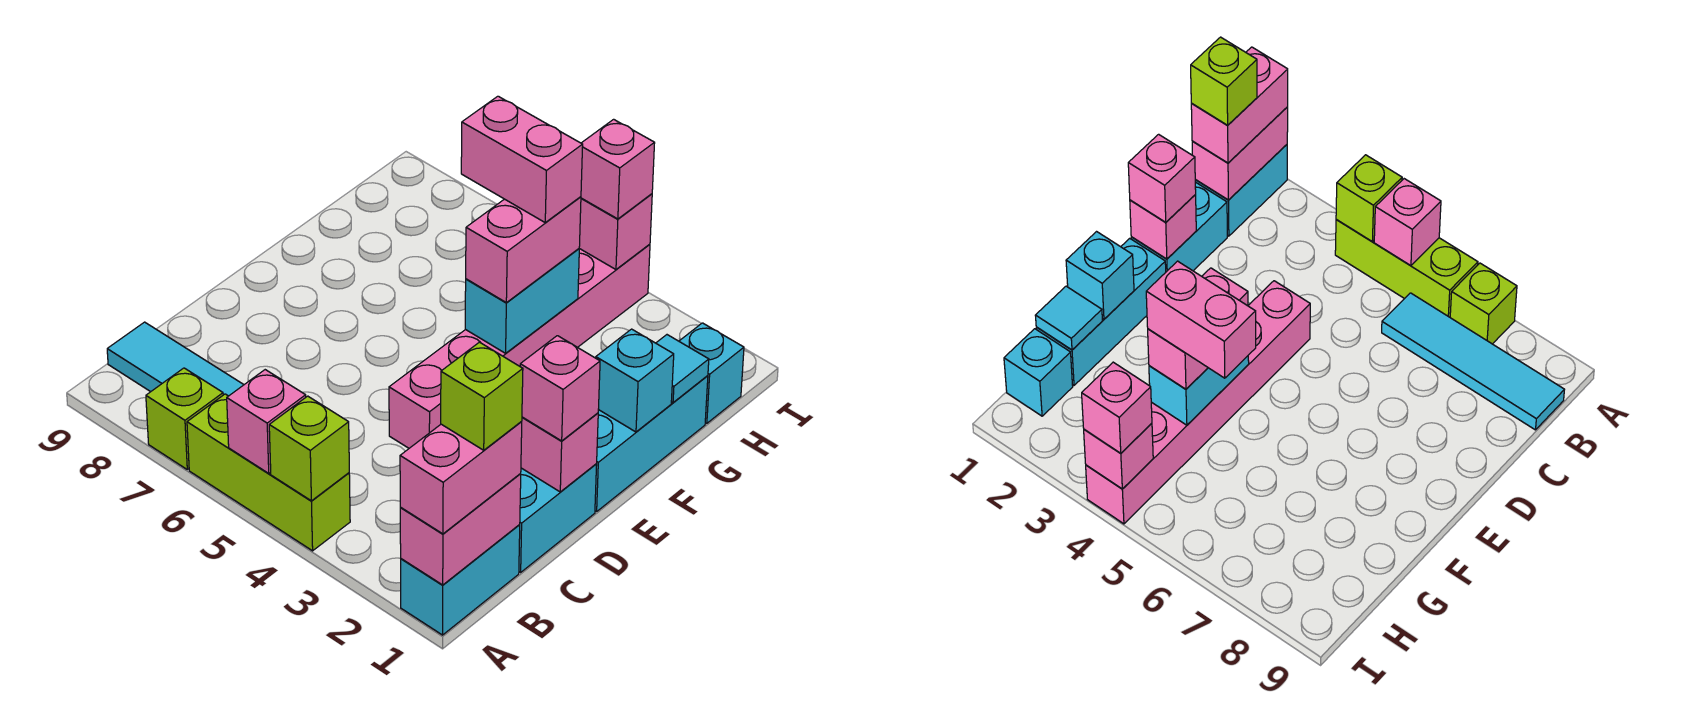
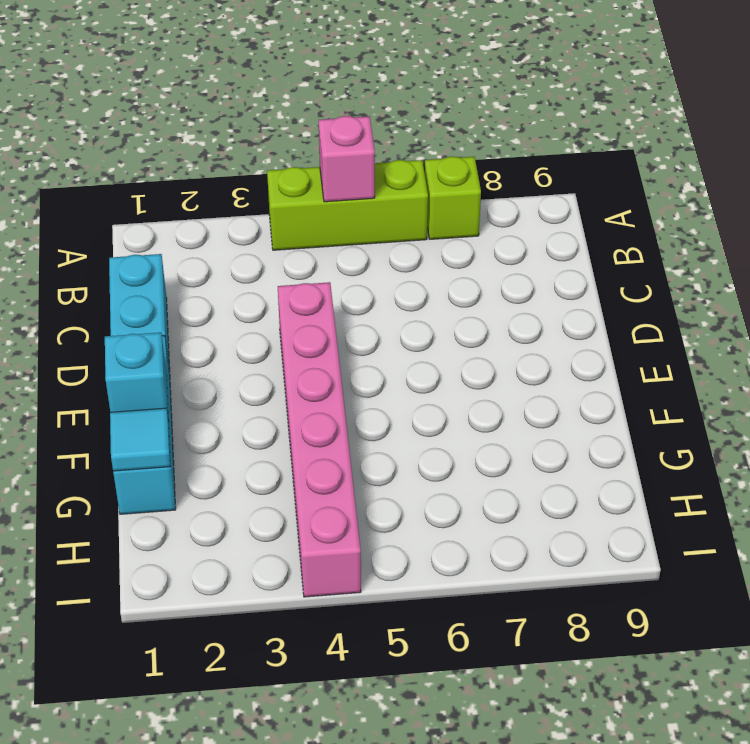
none -> cyan 1x2 brick [401,525,520,635]
none -> cyan 1x4 tile [107,322,244,396]
none -> cyan 1x1 brick [679,323,744,423]

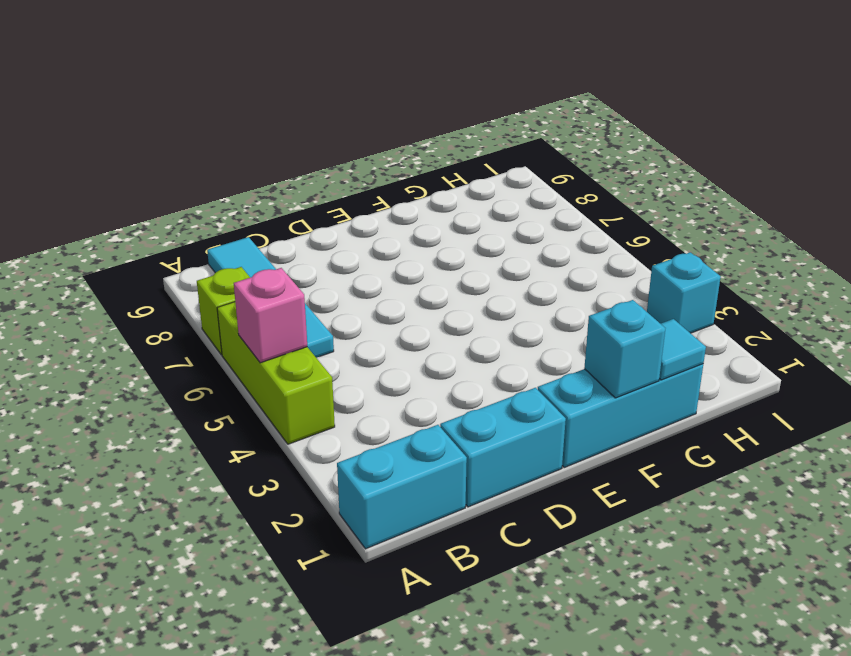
cyan 1x1 brick [647,252,721,333] -> cyan 1x1 brick moved to [679,323,744,423]
none -> pink 1x6 brick [389,244,650,448]
none -> pink 1x2 brick [400,474,521,585]
none -> lime 1x1 brick [269,396,349,501]

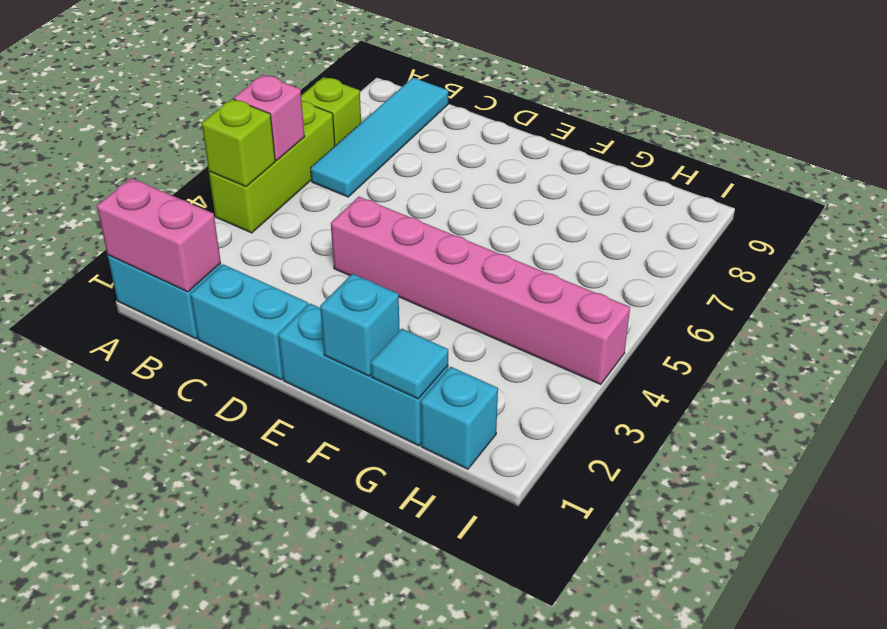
none -> pink 1x1 brick [521,413,598,492]
none -> cyan 1x2 brick [465,249,579,353]
none -> pink 1x1 brick [579,194,652,269]

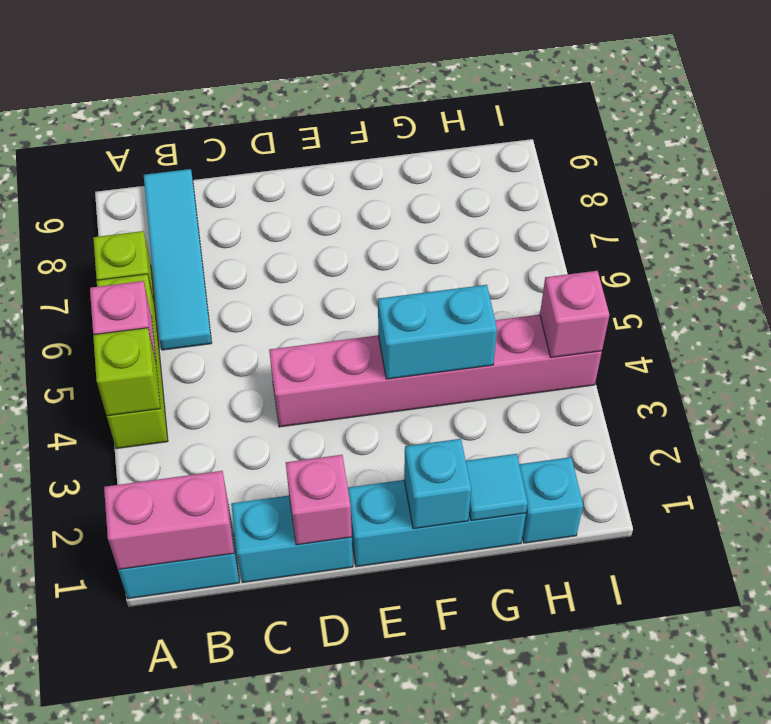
none -> pink 1x2 brick [400,421,522,534]
none -> pink 1x1 brick [520,336,600,441]
none -> pink 1x2 brick [466,197,581,303]

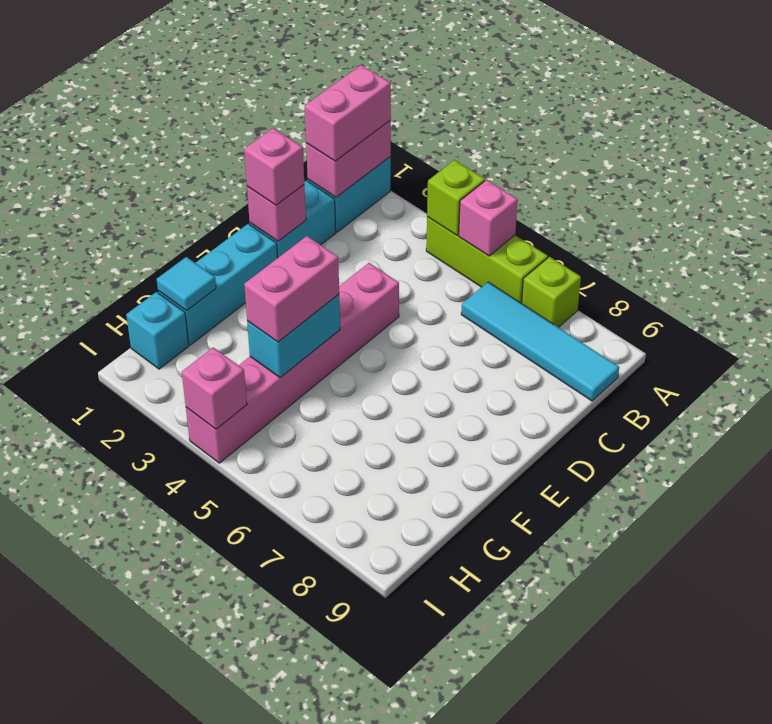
none -> cyan 1x1 brick [596,329,674,432]
none -> pink 1x1 brick [581,119,655,219]
none -> lime 1x1 brick [441,342,523,450]

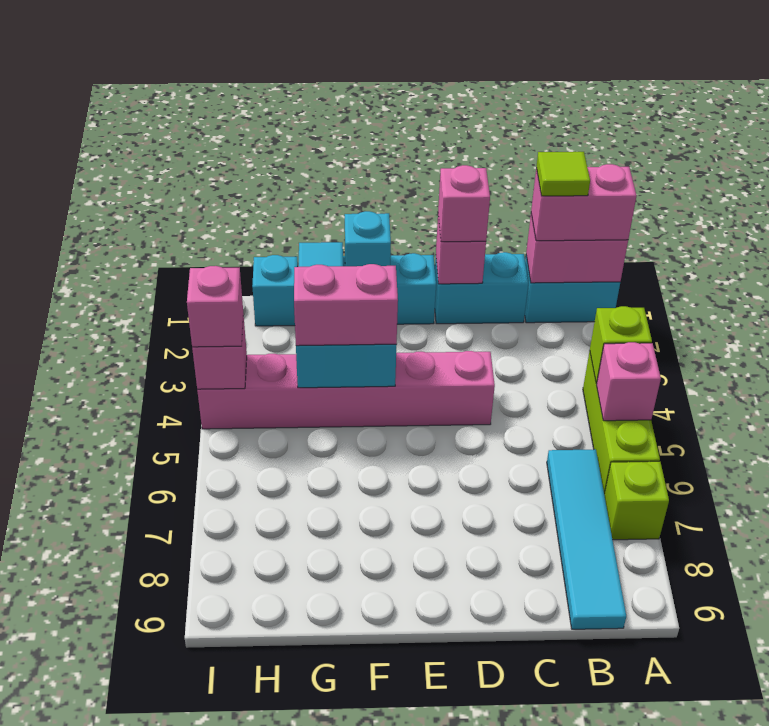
lime 1x1 tile [536,152,590,196] -> lime 1x1 brick [441,342,523,450]
none -> pink 1x2 brick [461,96,583,222]

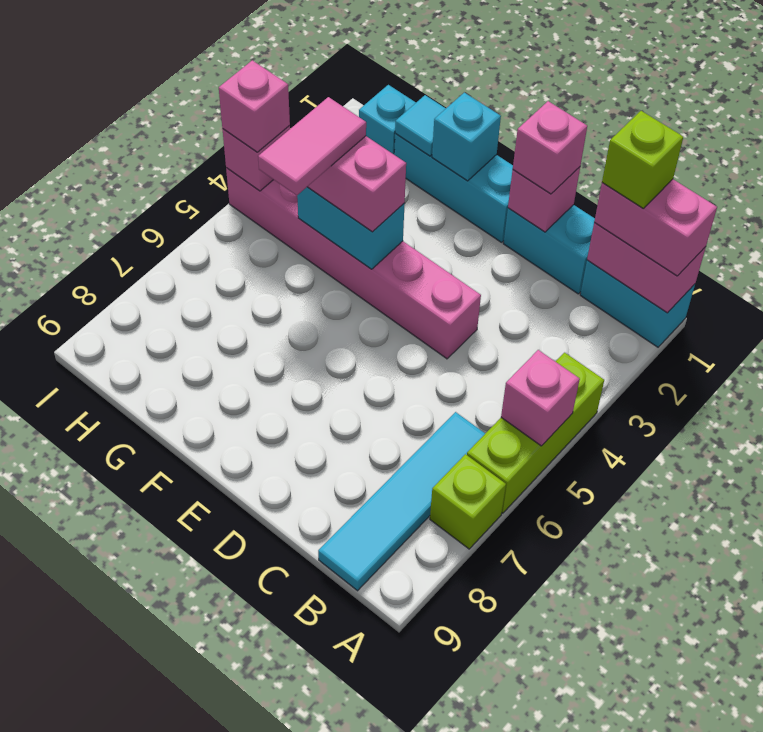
pink 1x2 tile [258,97,366,195] -> pink 1x2 brick [461,96,583,222]
none -> lime 1x1 brick [269,396,349,501]

